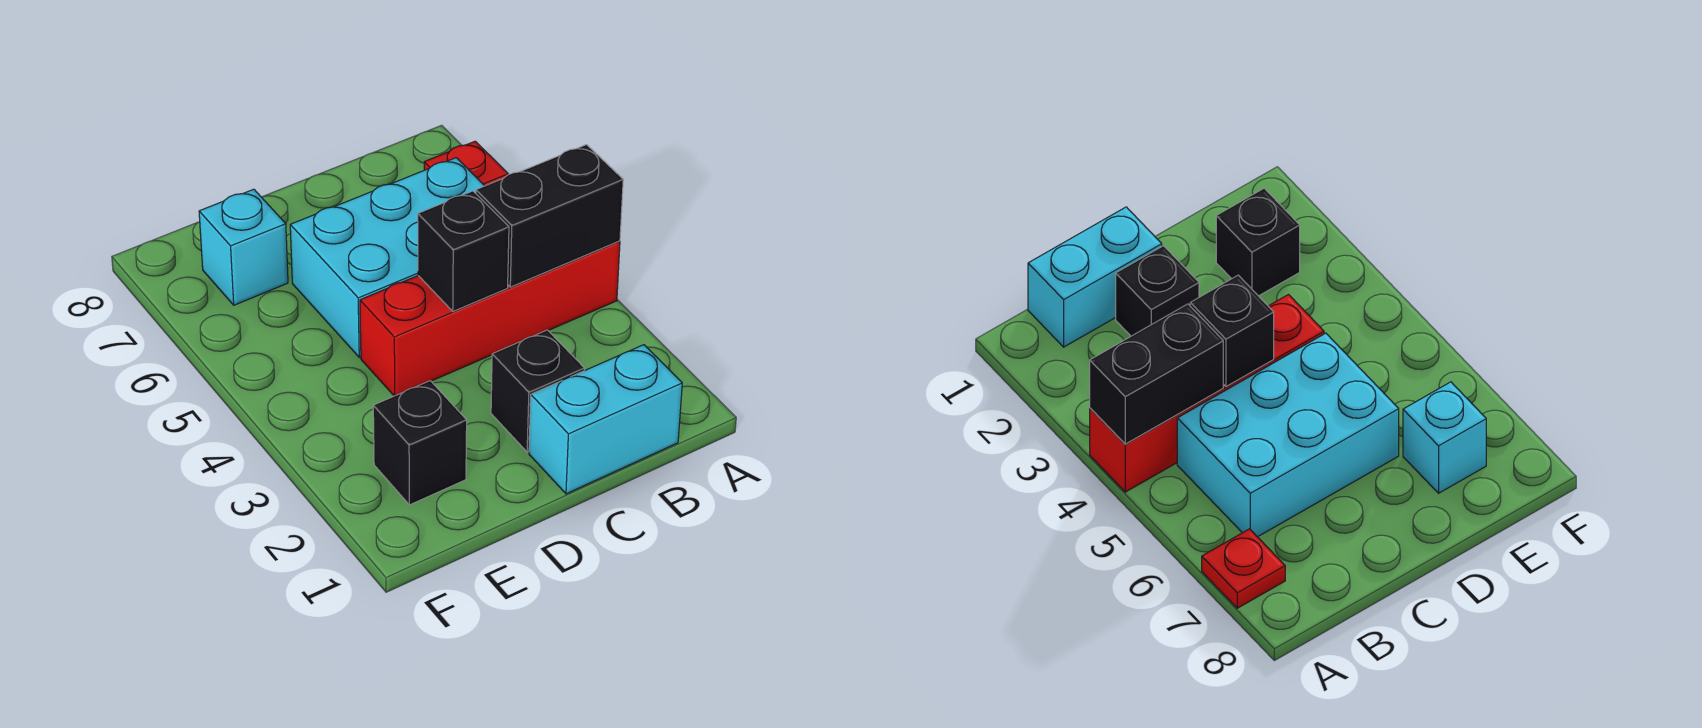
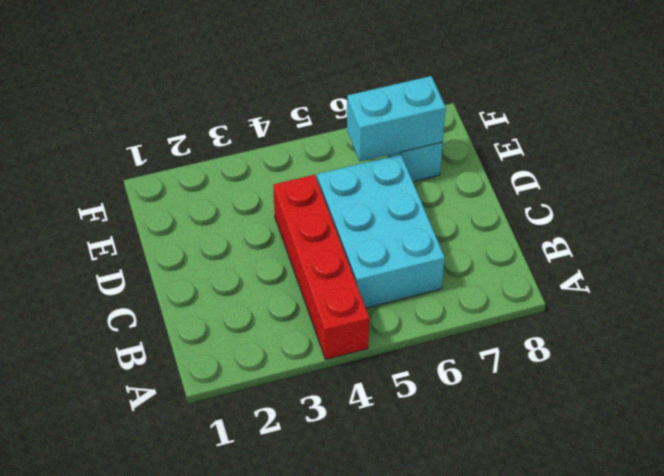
cyan 1x2 brick [347,76,446,162] -> cyan 1x2 brick turned to [529,345,682,494]
none -> red 1x1 plate [424,141,508,186]
none -> black 1x1 brick [491,330,584,452]

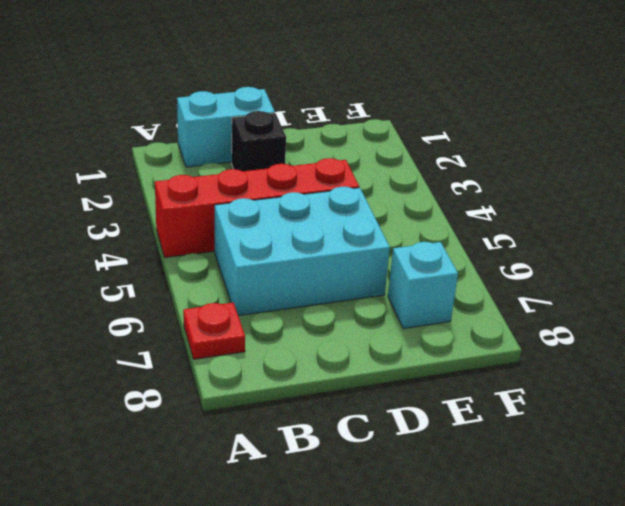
none -> black 1x1 brick [373,381,467,505]
none -> black 1x2 brick [476,145,623,287]

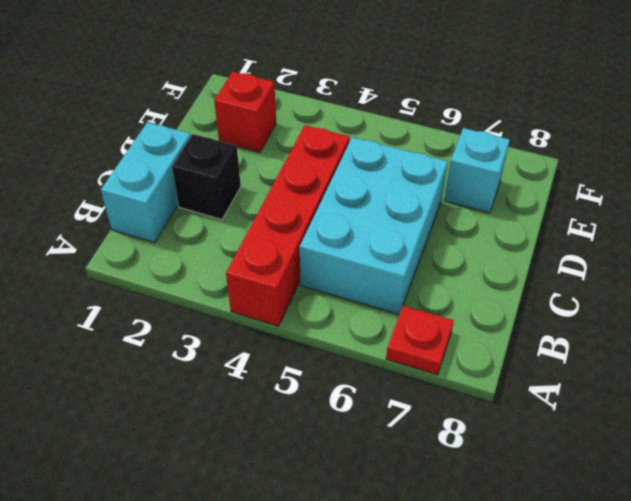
red 1x1 brick [214,72,276,152] -> black 1x1 brick [373,381,467,505]
none -> black 1x2 brick [476,145,623,287]
none -> black 1x1 brick [418,191,509,311]

